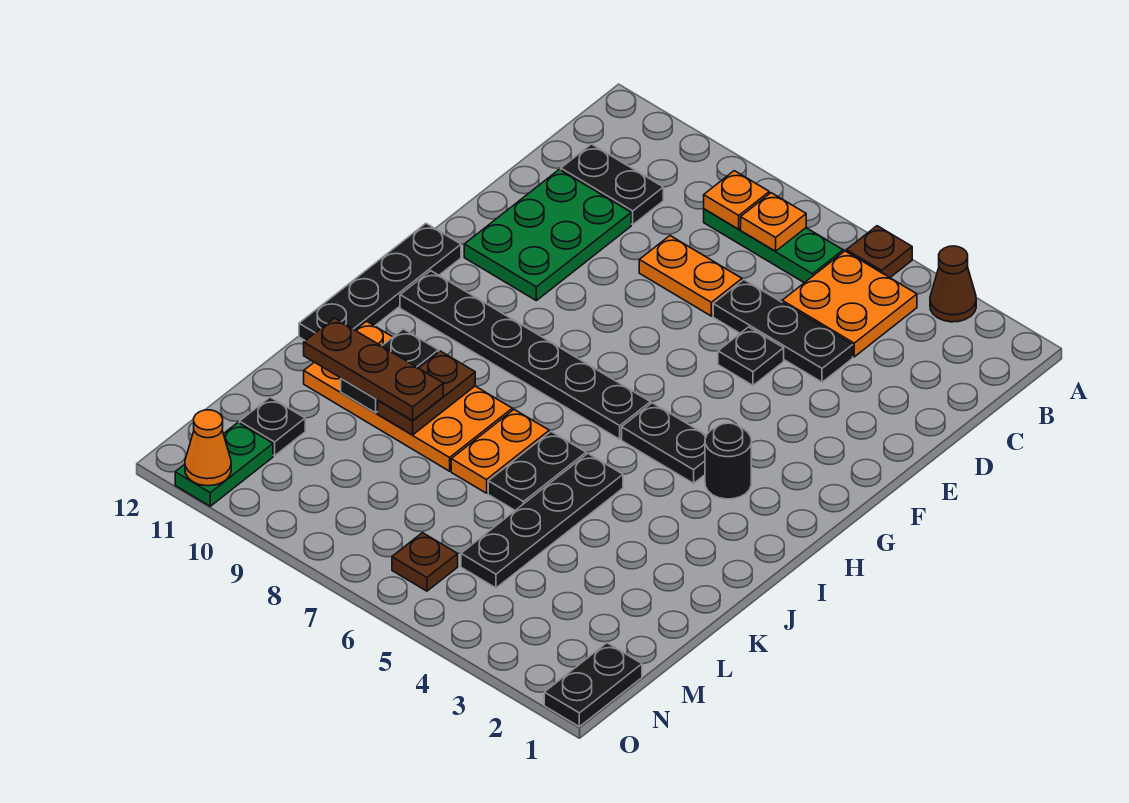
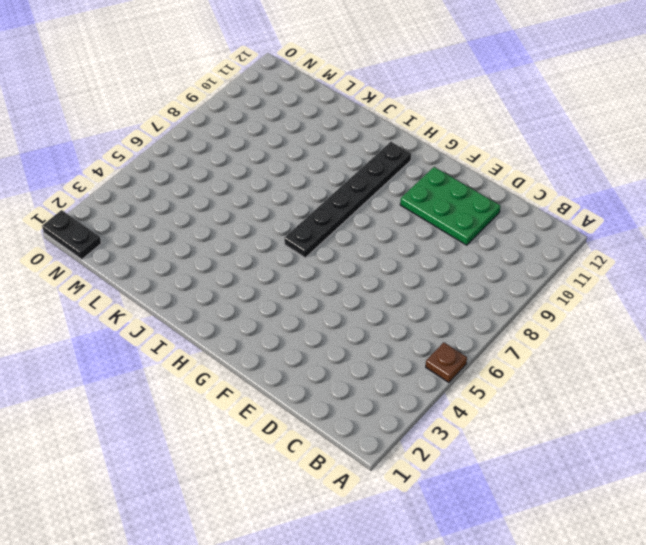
none -> brown 1x1 cone [930,246,976,322]
none -> orange 2x2 plate [782,251,917,357]
none -> green 1x3 plate [704,209,843,283]

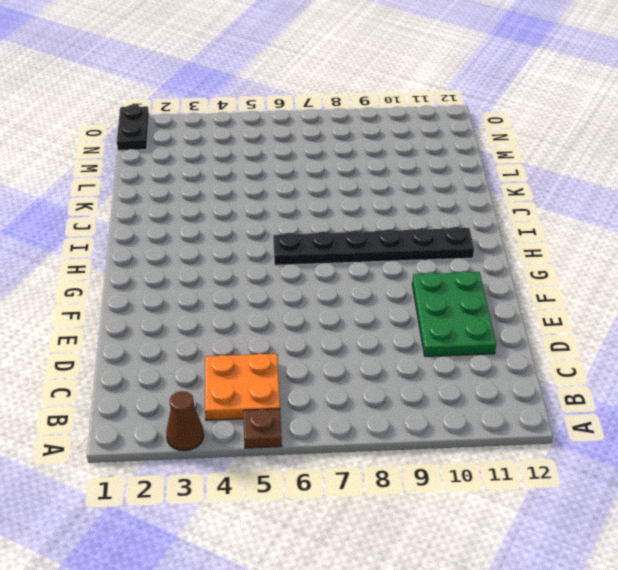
none -> green 1x3 plate [704,209,843,283]
none -> black 1x2 plate [561,144,663,225]
none -> black 1x3 plate [713,280,853,382]

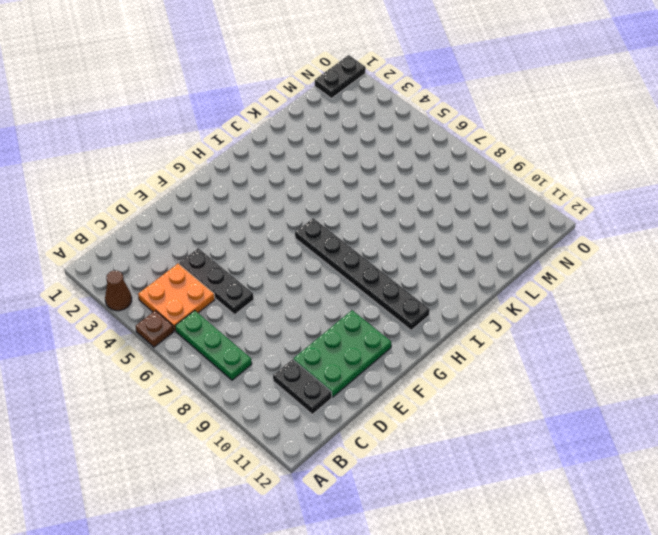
none -> orange 1x2 plate [639,236,742,316]
none -> black 1x1 plate [718,327,784,385]
none -> black 1x4 plate [299,224,461,341]

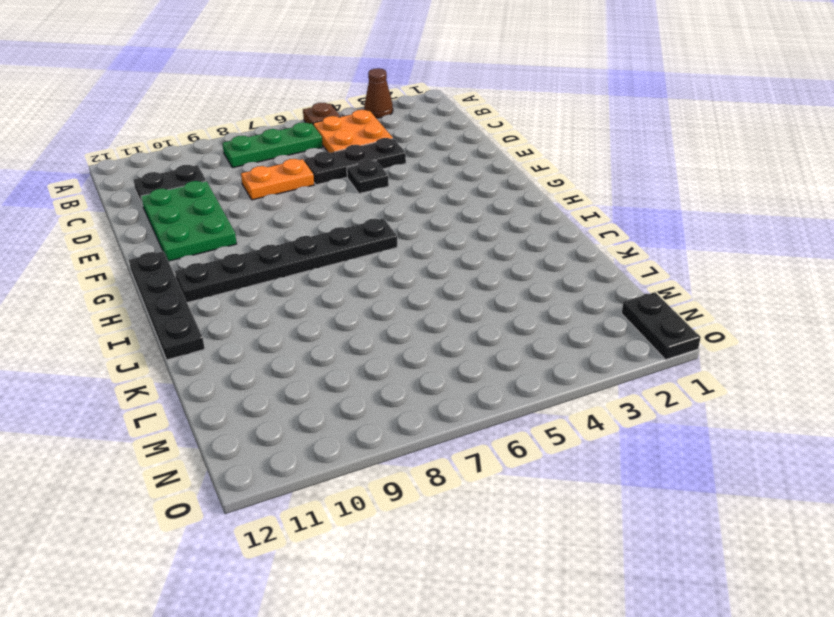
none -> black 1x1 round brick [705,423,751,499]
none -> black 1x2 plate [622,403,706,483]
none -> black 1x4 plate [461,454,623,588]

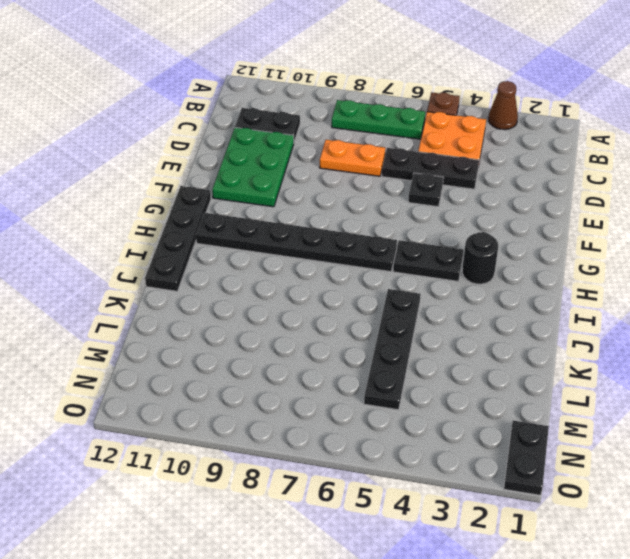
none -> black 1x2 plate [488,432,586,510]
none -> orange 1x2 plate [451,410,549,493]
none -> orange 2x4 plate [304,321,512,471]

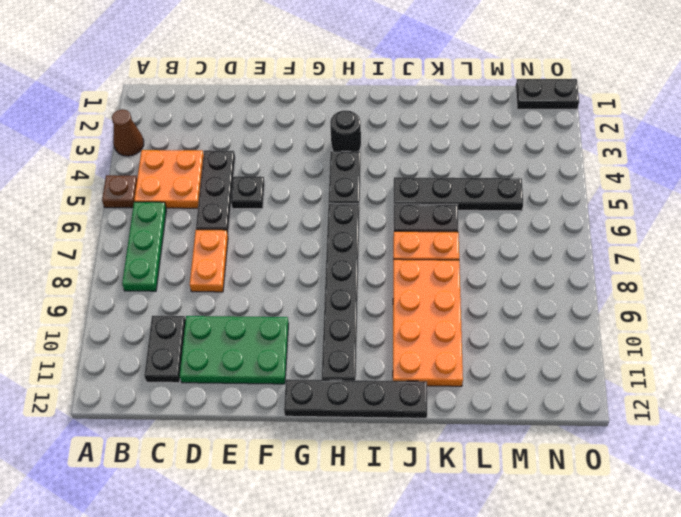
none -> black 1x1 plate [239,397,305,456]
none -> brown 1x1 plate [392,533,458,591]
none -> green 1x2 plate [175,423,273,506]

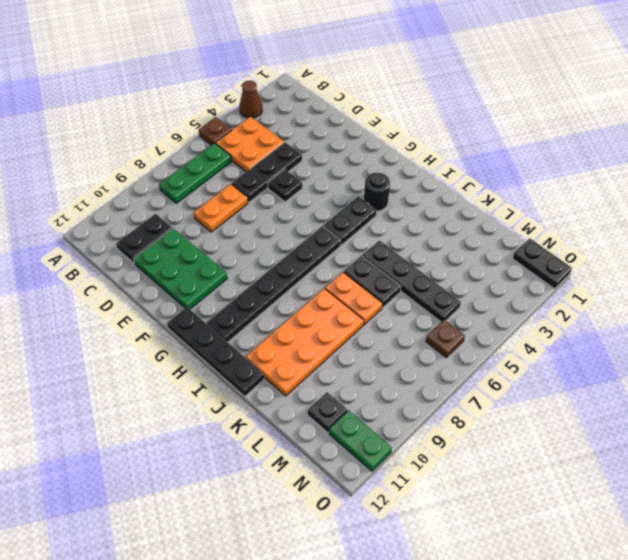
none -> orange 1x1 plate [741,193,806,251]
none -> orange 1x1 plate [704,171,769,229]
none -> brown 1x2 plate [378,351,475,435]

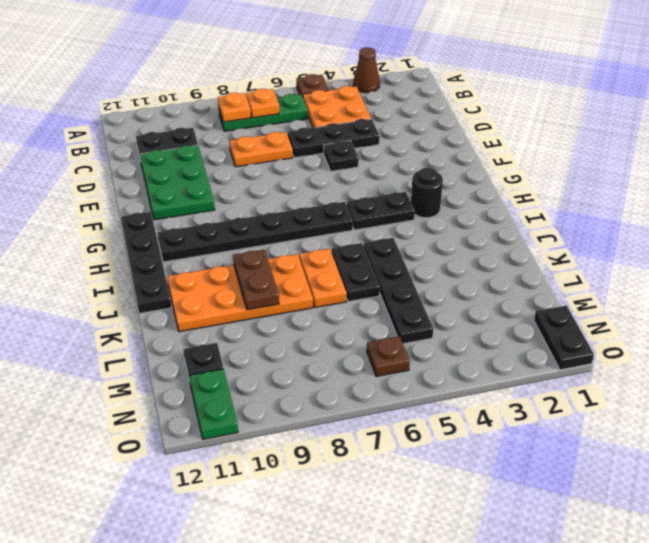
none -> black 1x2 plate [341,329,439,413]
none -> orange 1x1 cone [185,410,231,486]
none -> brown 1x3 plate [304,318,443,421]

